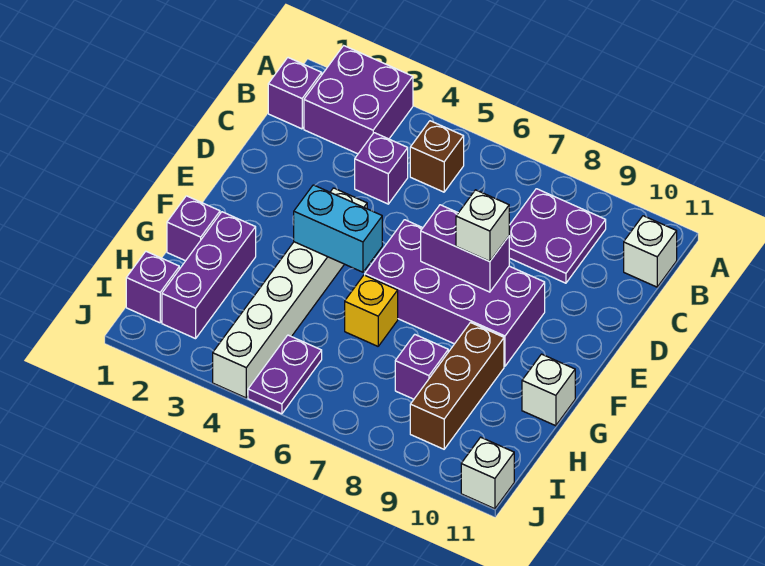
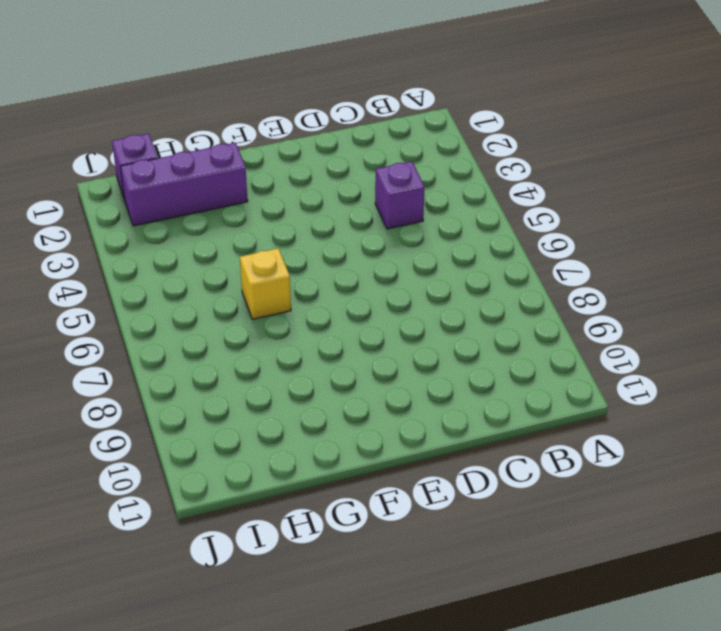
none -> purple 2x2 brick [304,46,413,154]
none -> purple 1x1 brick [268,58,322,129]
none -> brown 1x1 brick [410,121,464,192]

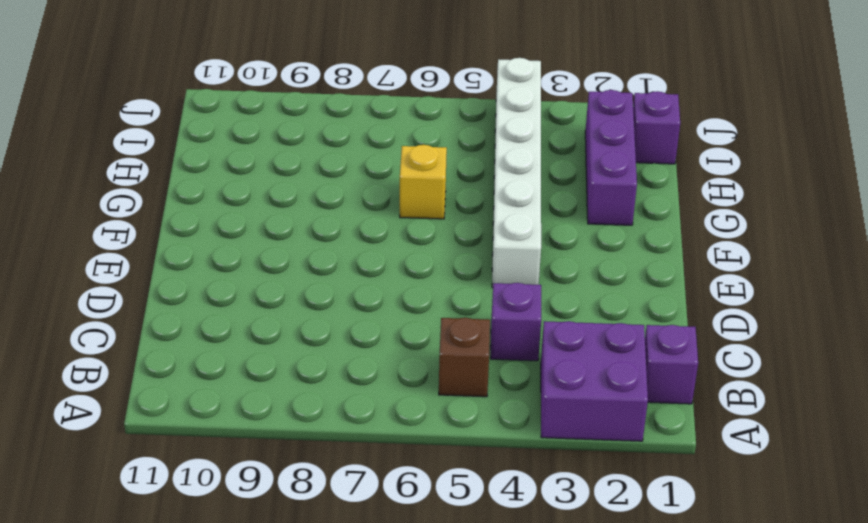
none -> purple 2x2 plate [509,189,606,283]
none -> white 1x1 brick [624,216,677,287]
none -> purple 2x4 brick [365,220,545,366]

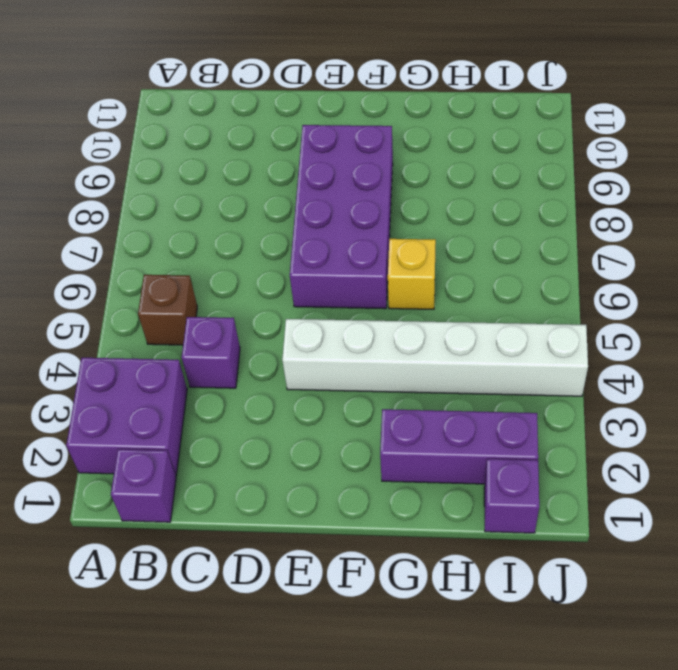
none -> purple 2x2 plate [509,189,606,283]
none -> white 1x1 brick [624,216,677,287]
none -> purple 1x1 brick [167,196,220,261]

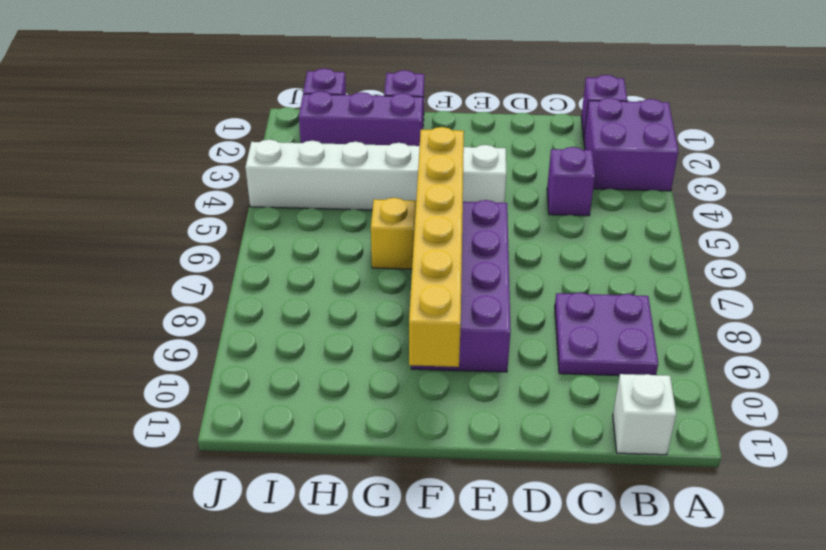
yellow 1x6 brick [409,127,464,367] -> cyan 1x2 brick [294,185,382,272]
none -> brown 1x1 brick [410,121,464,192]
none -> brown 1x3 brick [410,323,504,449]
none -> white 1x1 brick [522,354,575,426]

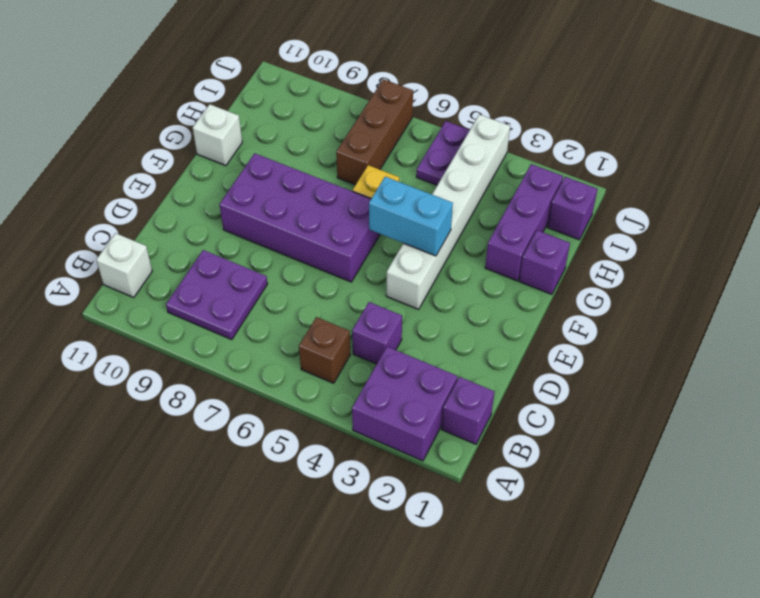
brown 1x3 brick [336,79,413,185] -> brown 1x3 brick moved to [410,323,504,449]
none -> purple 1x1 brick [395,334,448,399]
none -> white 1x1 brick [461,437,514,509]
none -> purple 1x2 brick [421,205,509,292]

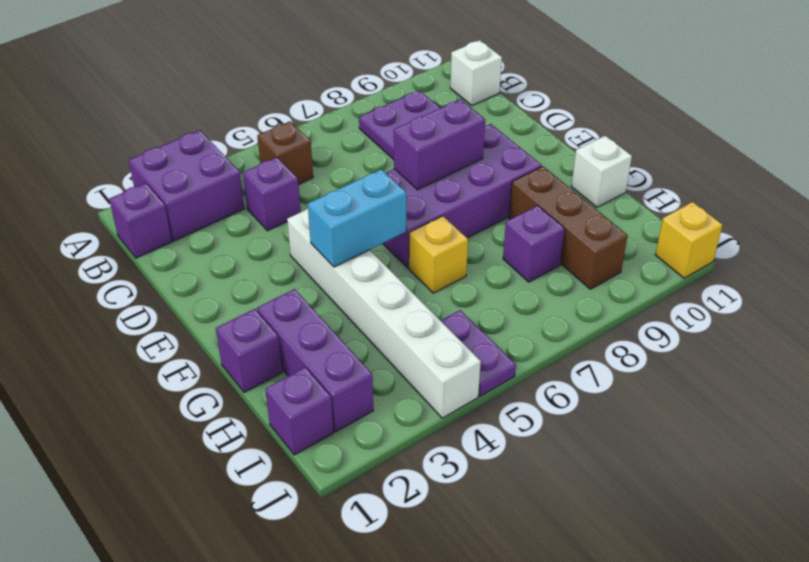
yellow 1x1 brick [655,202,723,278] -> white 1x1 brick [461,437,514,509]
none -> white 1x1 brick [456,190,509,262]

